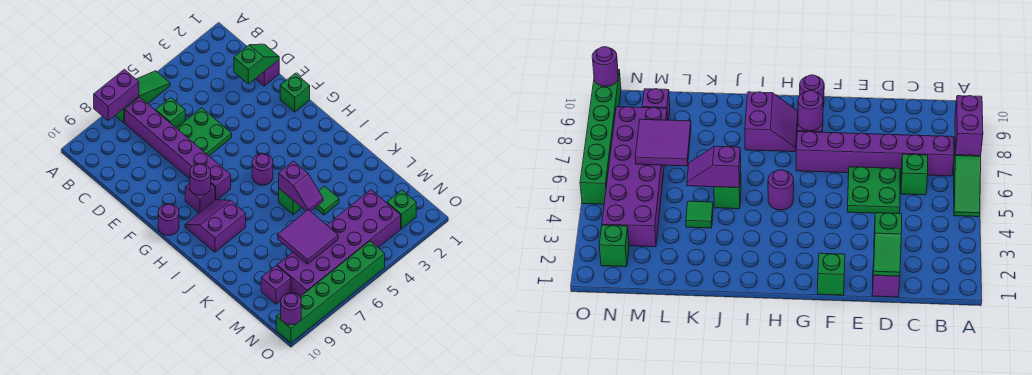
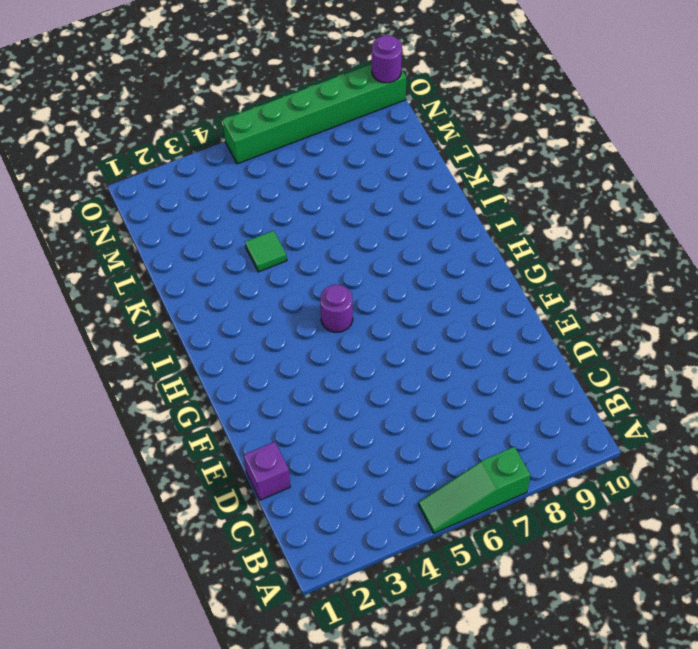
none -> purple 1x6 brick [125,97,231,200]
none -> green 1x1 brick [156,98,185,128]
none -> green 2x2 plate [177,108,232,156]

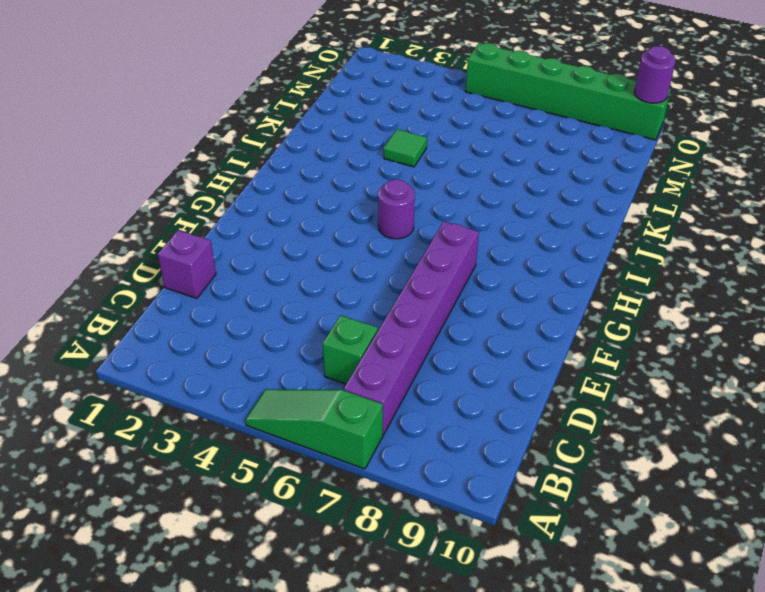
none -> green 2x2 plate [177,108,232,156]
none -> green 1x1 brick [280,73,310,112]
none -> purple 1x1 brick [185,184,215,213]

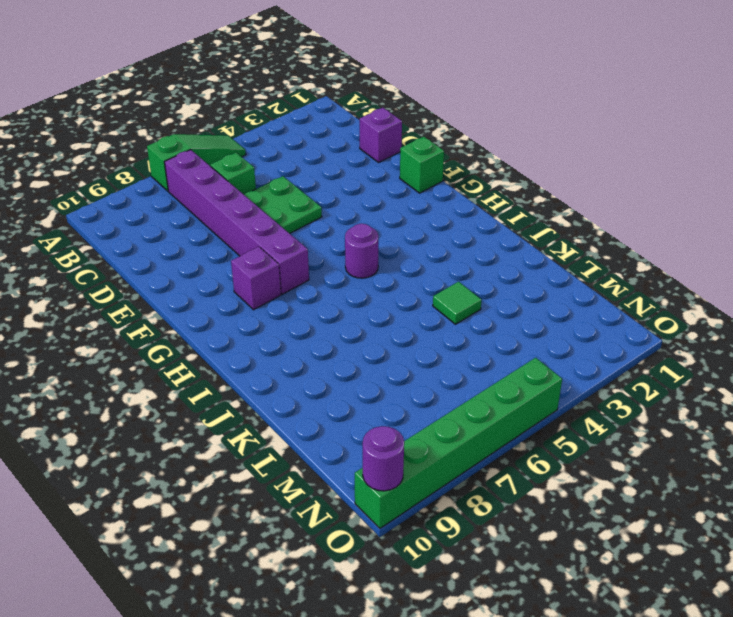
none -> purple 1x1 round brick [158,204,179,235]
none -> purple 2x2 slope [185,200,246,252]
none -> green 1x1 brick [279,189,302,215]

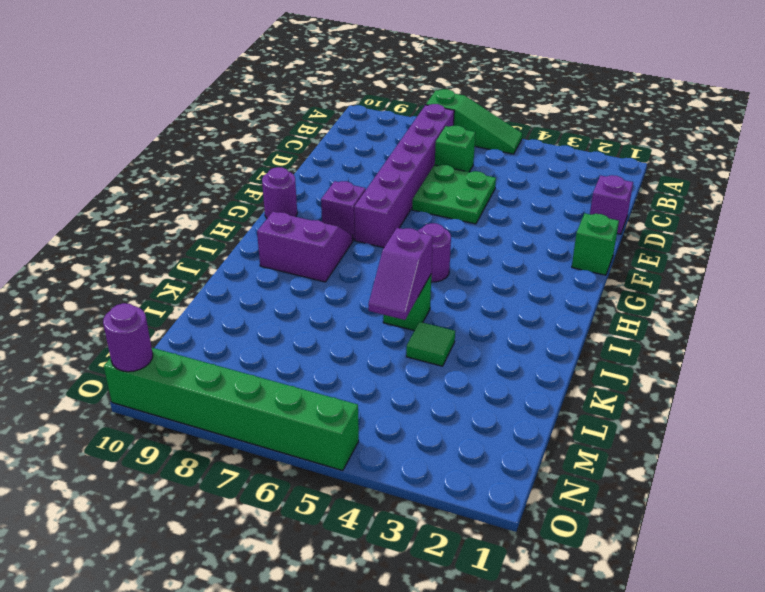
none -> purple 2x6 brick [277,190,401,297]
none -> purple 1x1 brick [261,266,291,304]
none -> green 1x1 brick [387,190,416,229]

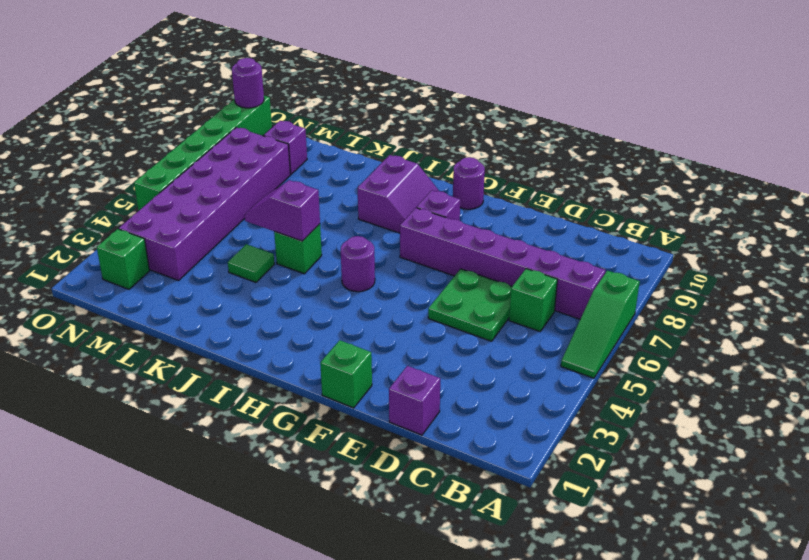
none -> purple 1x2 brick [94,69,139,121]
none -> green 1x2 slope [234,44,279,84]
none -> purple 1x1 round brick [190,164,211,195]

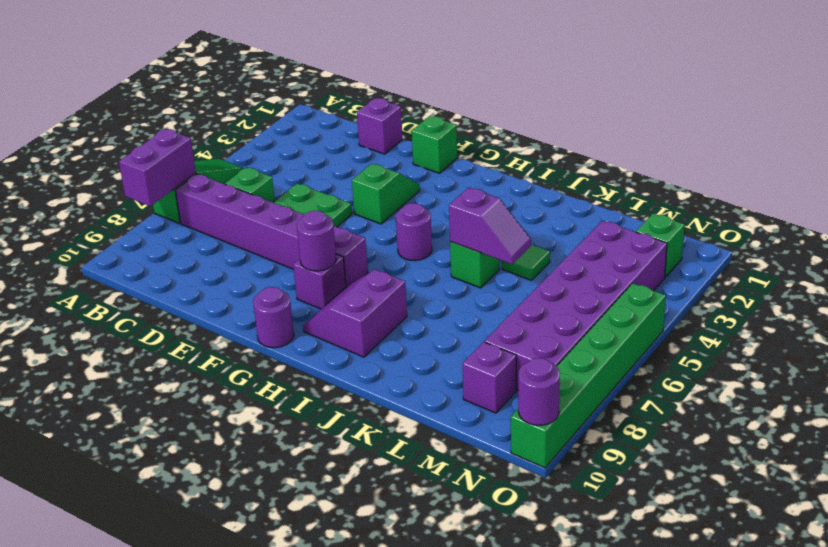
green 1x2 slope [352,164,420,224] -> green 1x2 slope moved to [234,44,279,84]
none -> purple 2x2 tile [278,210,338,264]

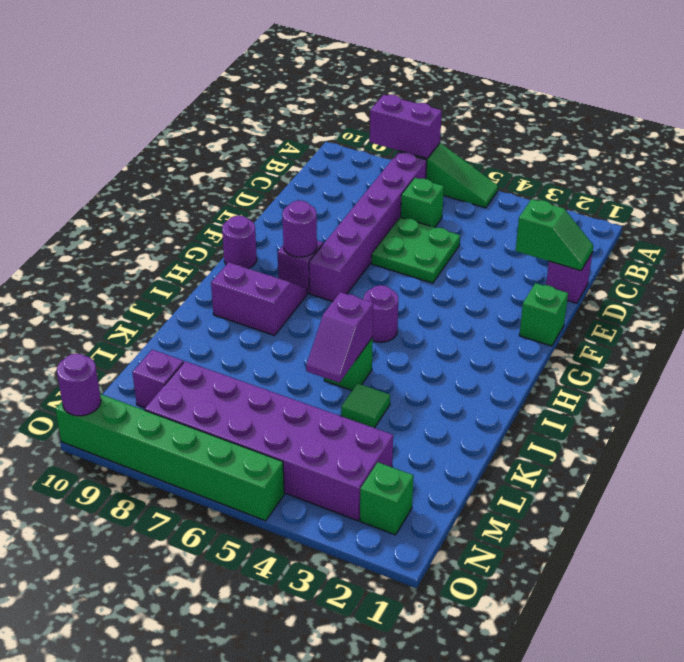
none -> purple 2x2 tile [278,210,338,264]

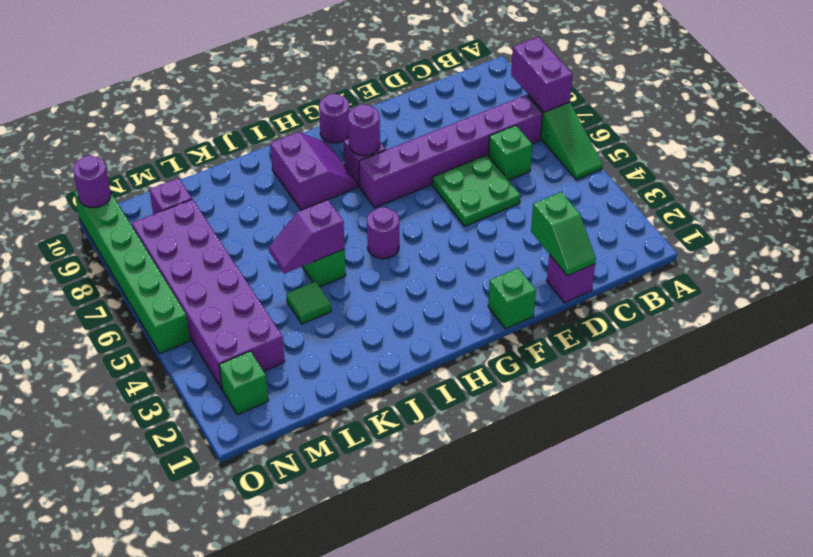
none -> purple 2x2 tile [278,210,338,264]

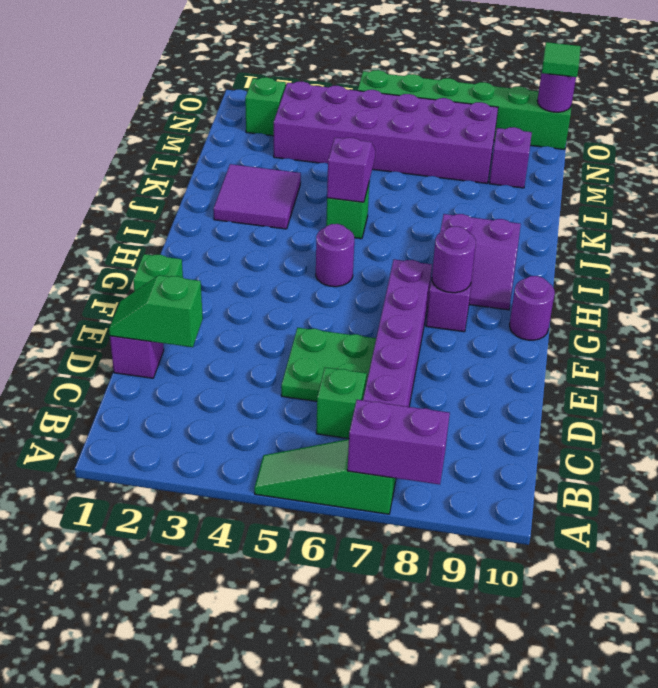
purple 2x2 tile [213,164,301,229] -> purple 2x2 tile moved to [278,210,338,264]
green 1x1 tile [542,42,581,77] -> green 1x1 tile moved to [315,186,339,215]

